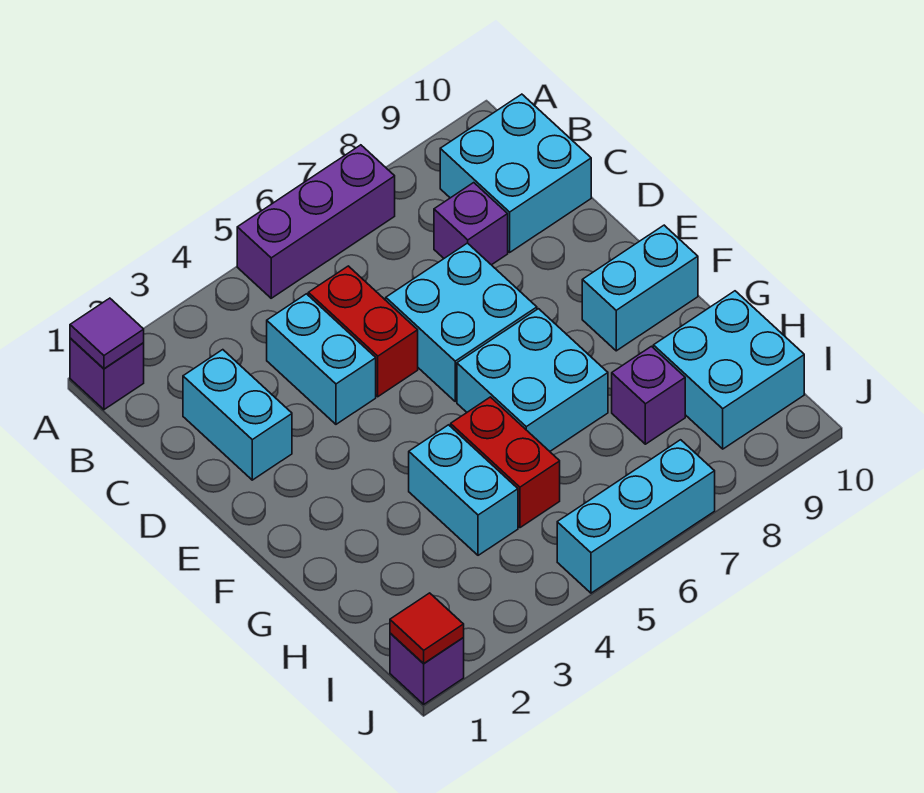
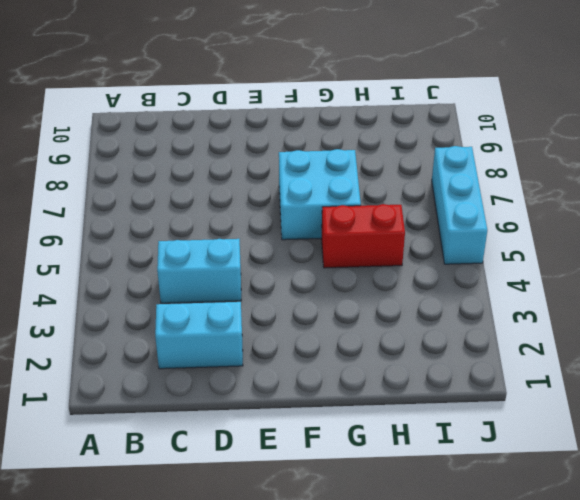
none -> purple 1x1 brick [70,338,144,410]
none -> purple 1x3 brick [237,145,395,298]
none -> cyan 2x2 brick [440,94,591,252]

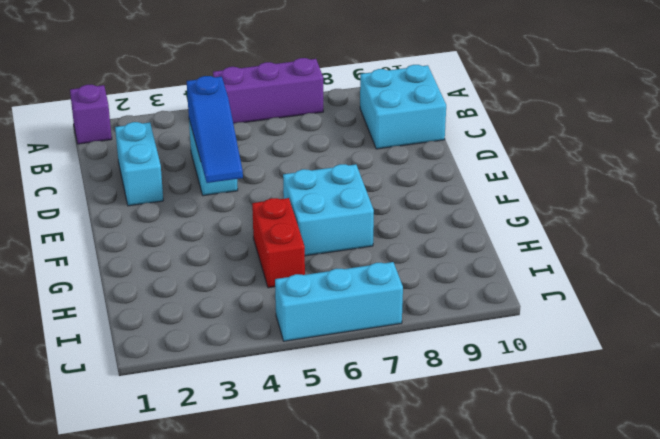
blue 1x3 slope [187,76,243,183] -> none
none -> red 1x2 brick [308,266,418,397]
none -> purple 1x1 brick [434,183,508,265]
none -> cyan 2x2 brick [386,243,537,401]

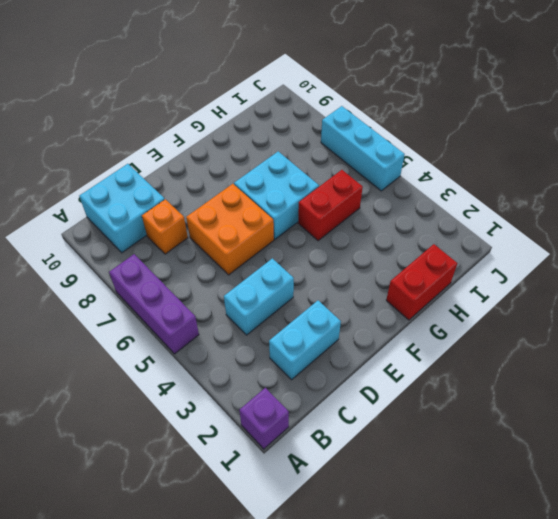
orange 1x1 brick [142,199,188,254] -> purple 1x1 brick [434,183,508,265]
orange 2x2 brick [186,184,274,275] -> cyan 2x2 brick [386,243,537,401]
red 1x2 brick [386,244,457,320] -> red 1x2 brick moved to [308,266,418,397]
none -> cyan 1x2 brick [582,225,698,351]
none -> cyan 1x2 brick [409,425,518,555]
none -> purple 1x1 brick [612,346,685,444]

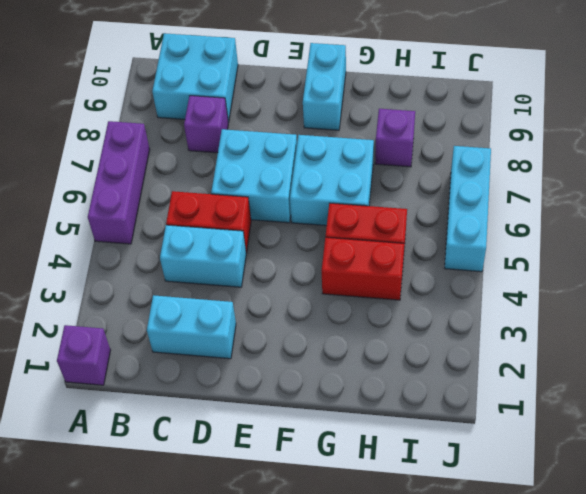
red 1x2 brick [322,237,404,300] -> cyan 1x2 brick [409,425,518,555]
none -> cyan 2x2 brick [653,291,804,449]
none -> purple 1x1 brick [390,633,464,704]
none -> purple 1x1 tile [70,298,144,369]

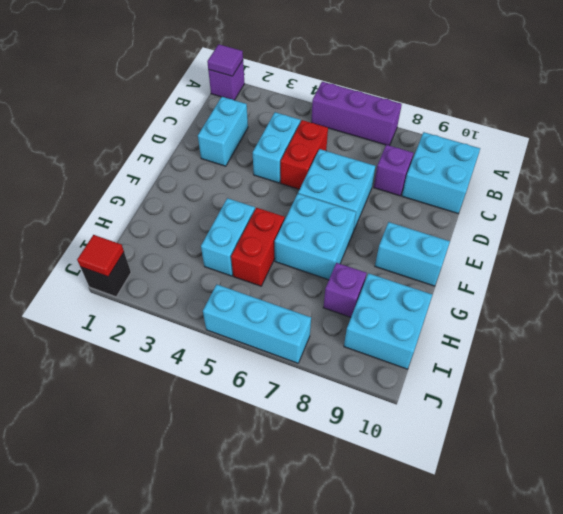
black 1x1 brick [81,253,131,297] -> purple 1x1 brick [390,633,464,704]

